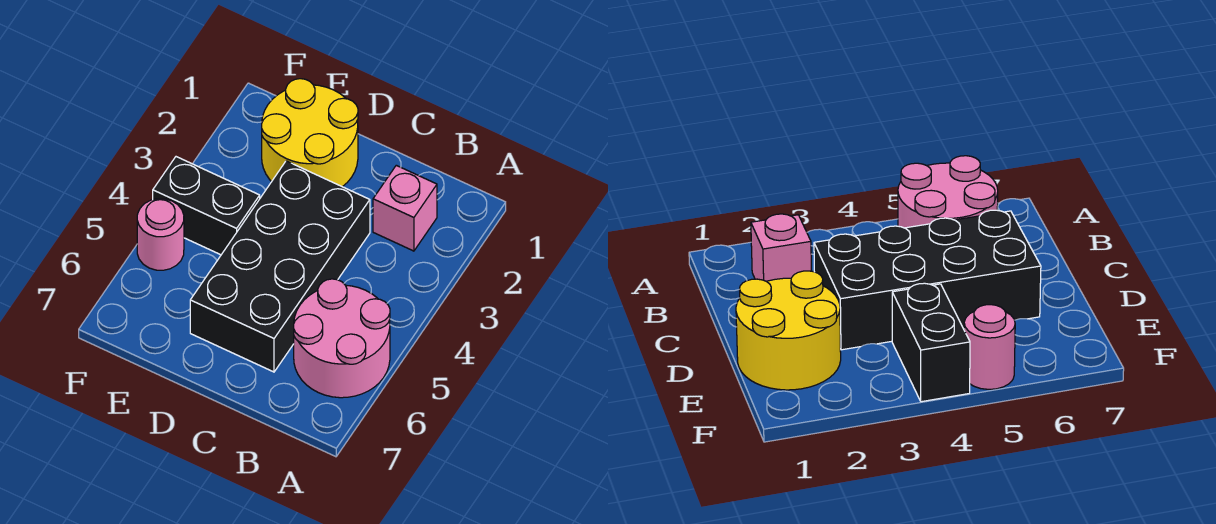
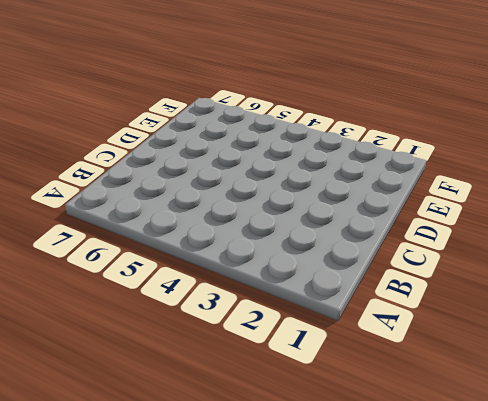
none -> pink 2x2 round brick [294,279,390,398]
none -> pink 1x1 brick [373,165,437,251]

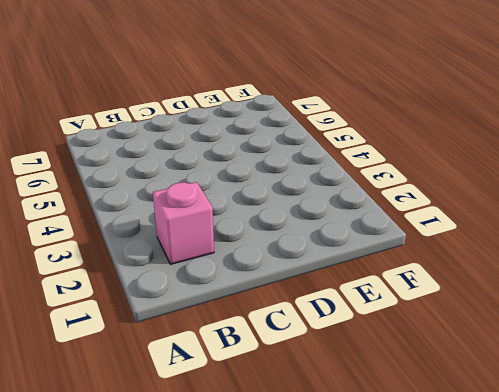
none -> pink 2x2 round brick [294,279,390,398]
none -> black 2x4 brick [190,161,370,372]

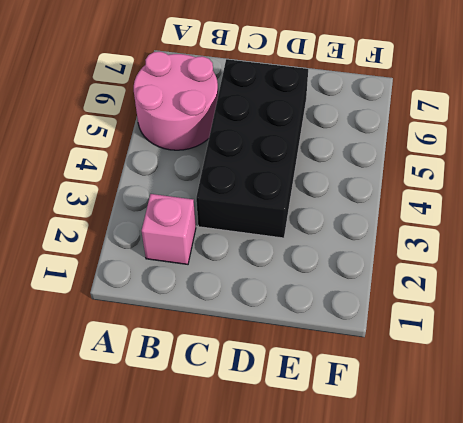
none -> yellow 2x2 round brick [262,79,358,187]
none -> black 1x2 brick [153,157,260,255]

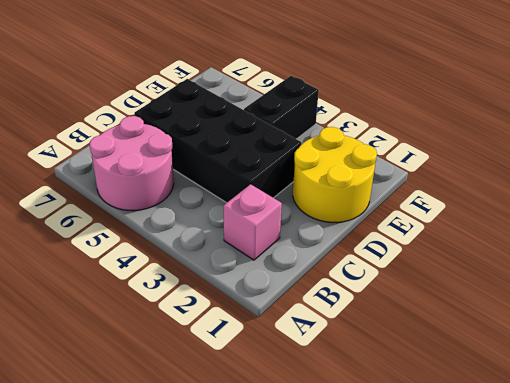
none -> pink 1x1 round brick [137,199,184,270]

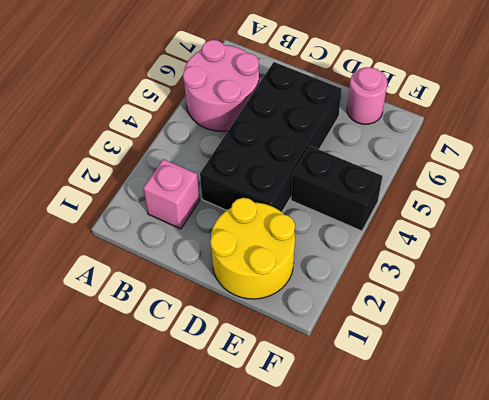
pink 1x1 round brick [347,67,387,124] -> pink 1x1 round brick moved to [137,199,184,270]

